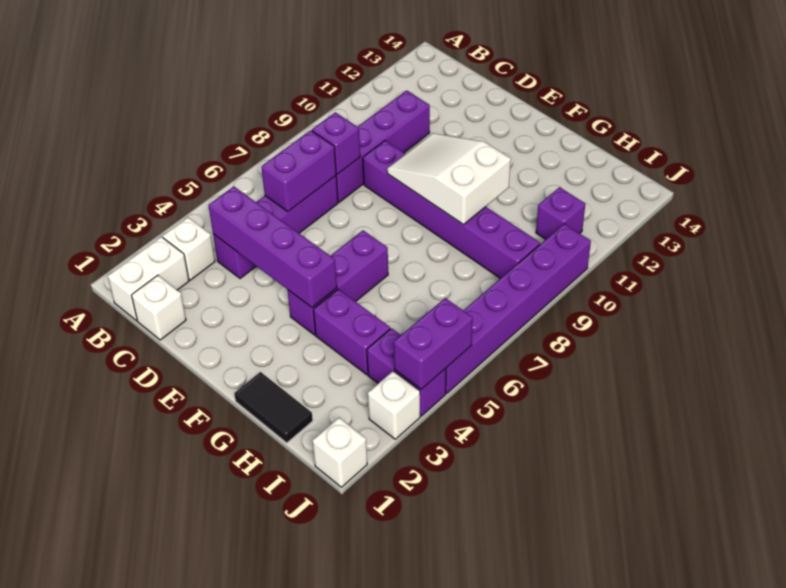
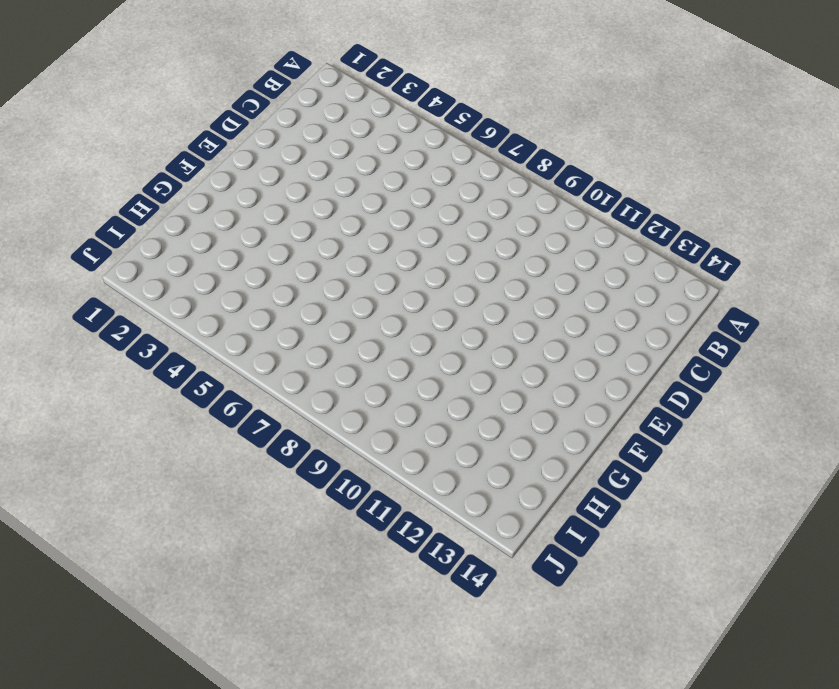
none -> white 1x2 brick [108,237,189,321]
none -> white 1x1 brick [163,217,215,280]
none -> white 1x1 brick [132,275,186,340]

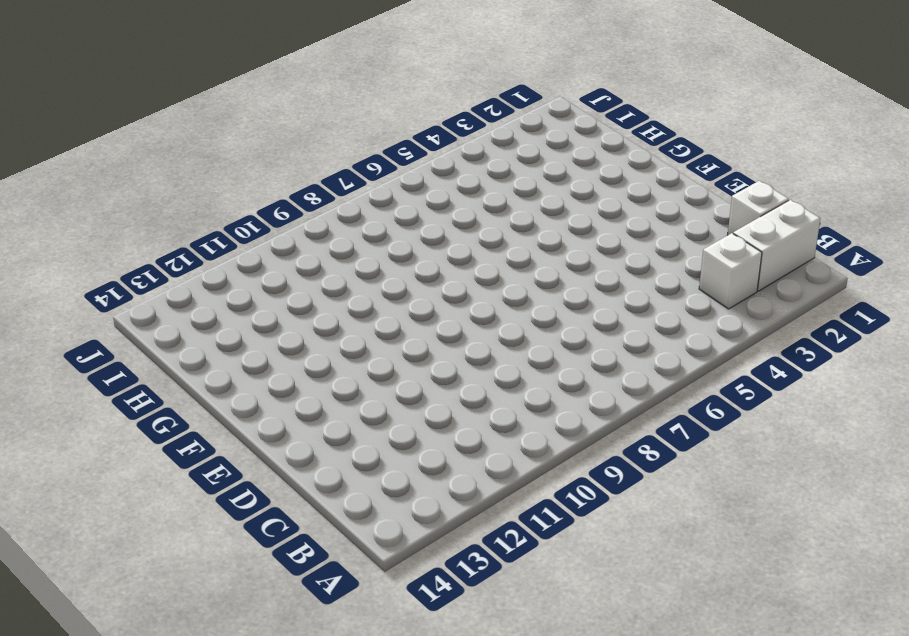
none -> purple 1x4 brick [213,176,338,279]
none -> purple 1x4 brick [336,90,430,202]
none -> purple 1x6 brick [363,141,540,279]

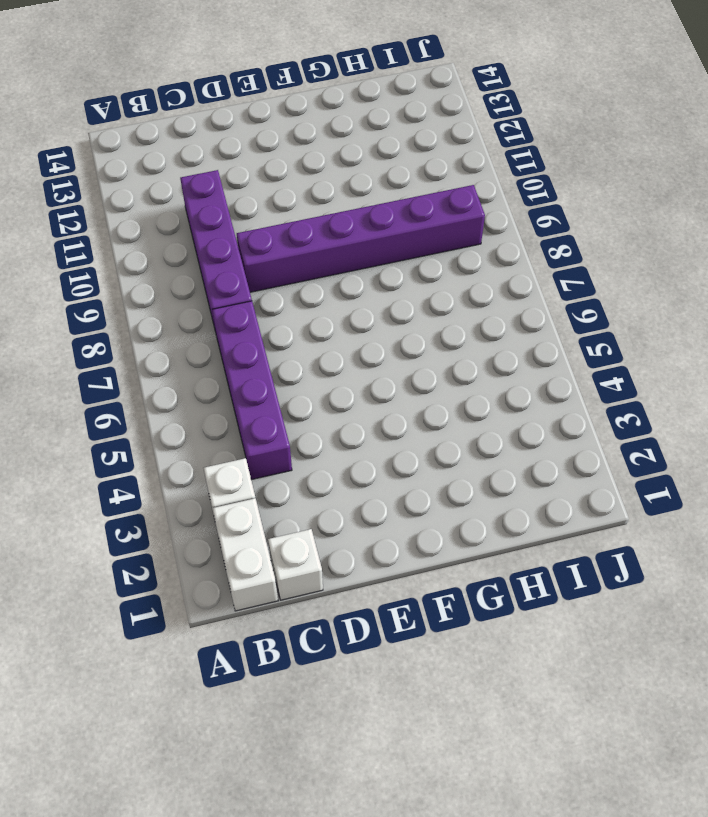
none -> purple 1x3 brick [288,230,388,335]
none -> black 1x2 tile [234,372,313,443]
none -> purple 1x2 brick [313,289,390,375]

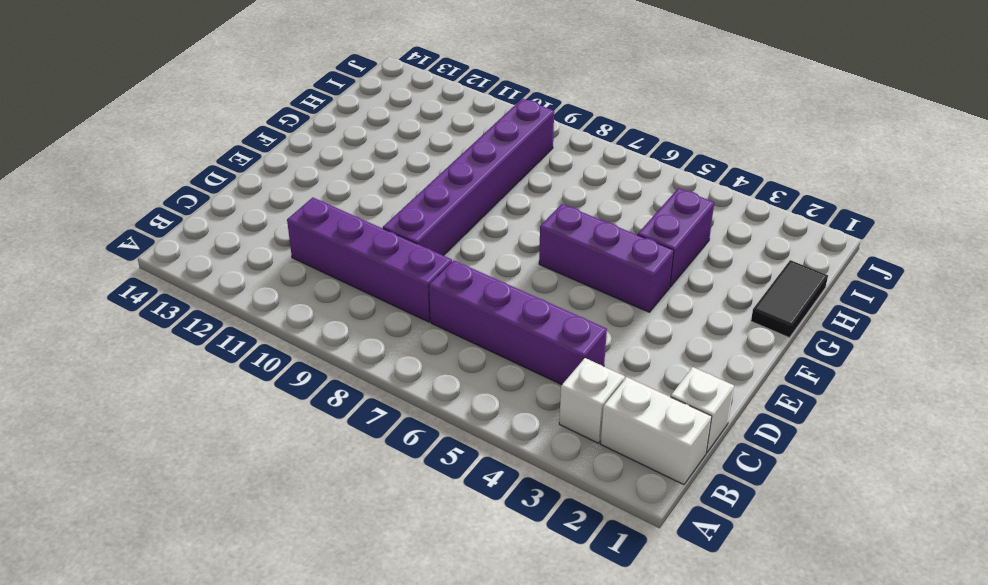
none -> purple 1x2 brick [367,328,446,416]
none -> purple 1x1 brick [536,187,585,239]
none -> white 1x1 brick [313,418,367,487]

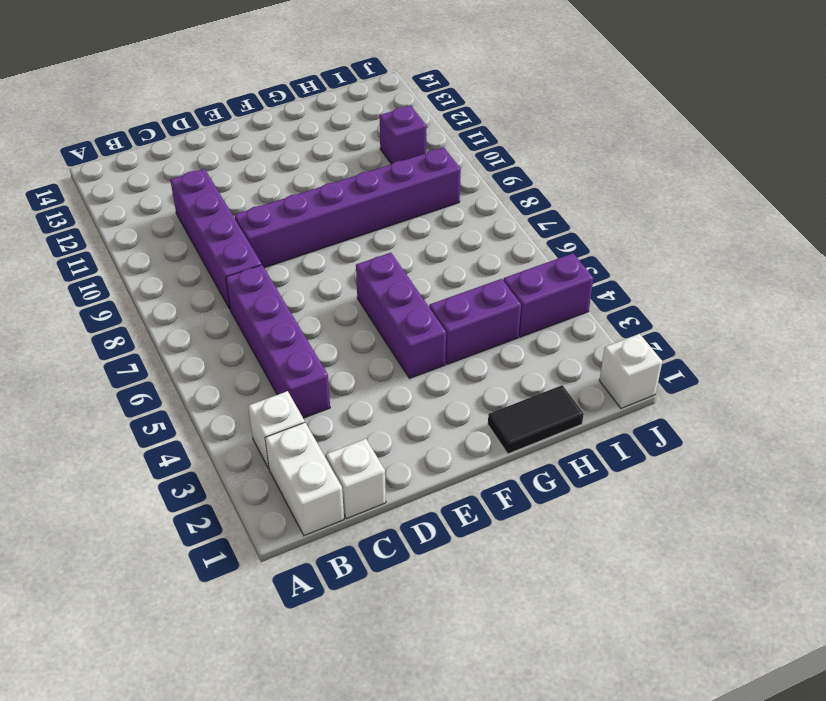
none -> white 1x1 brick [368,371,420,439]
none -> purple 1x6 brick [446,224,591,393]
none -> purple 1x4 brick [208,187,337,308]

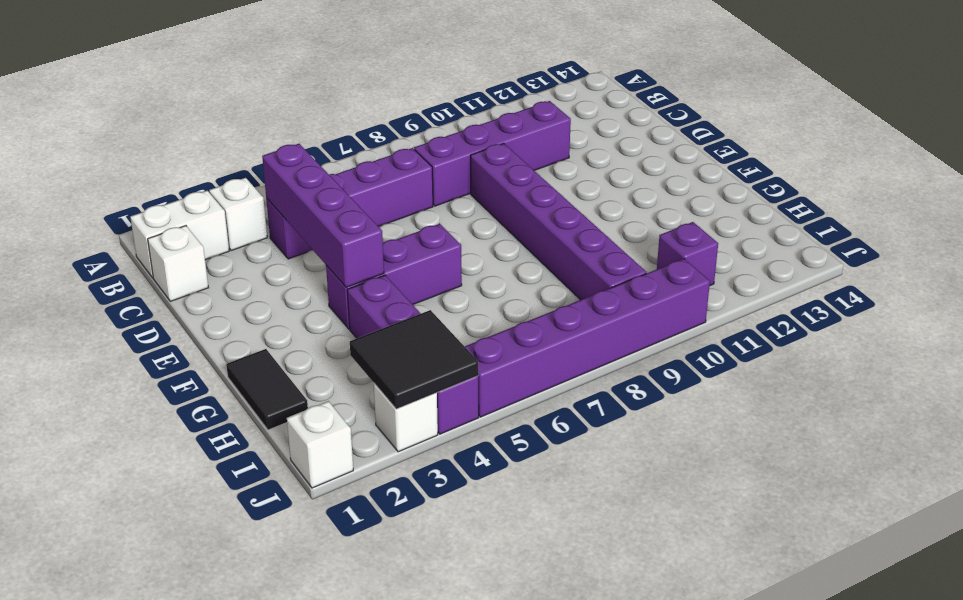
black 2x2 tile [350,310,478,409] -> purple 1x2 brick [394,298,473,389]
none -> purple 1x2 brick [261,130,336,212]
none -> purple 1x1 brick [312,112,360,174]
none -> white 2x3 slope [387,133,511,225]

